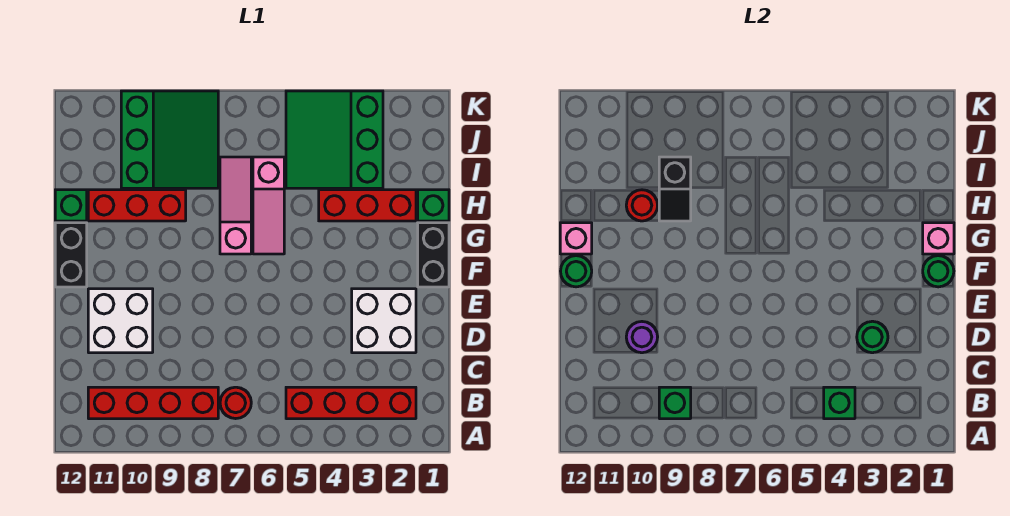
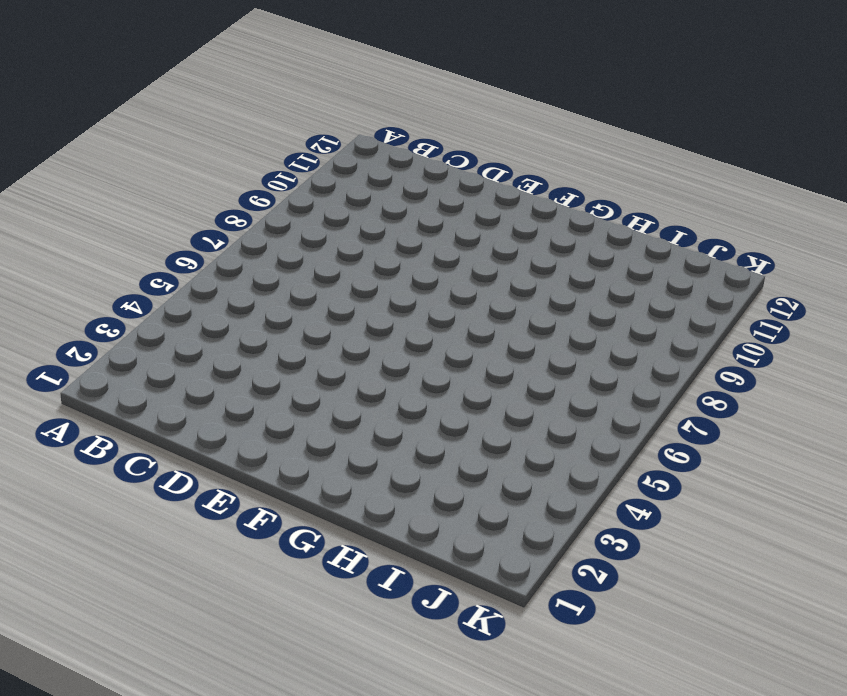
none -> red 1x4 brick [286,387,416,419]
none -> red 1x1 round brick [220,387,251,419]
none -> red 1x4 brick [88,387,218,419]

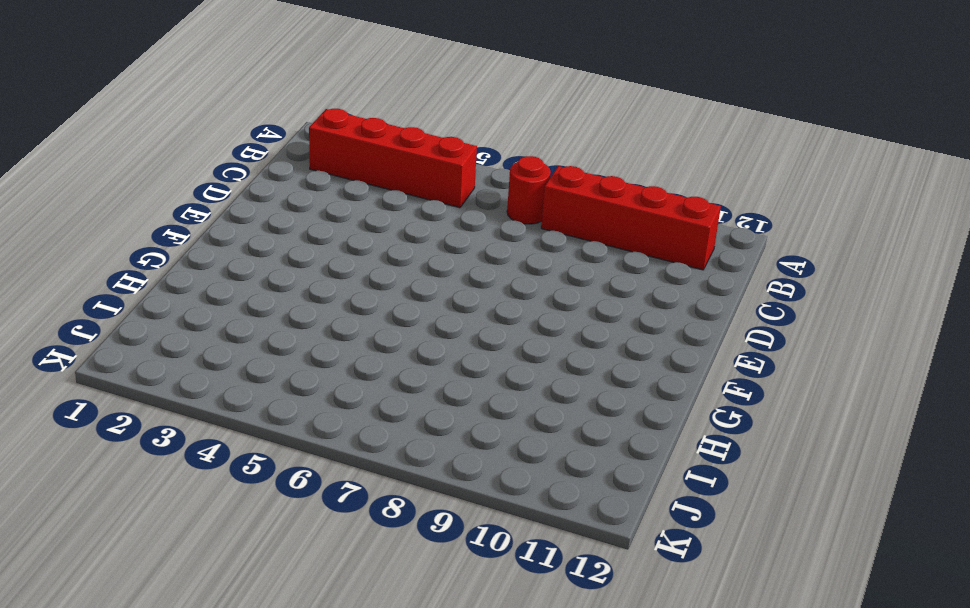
none -> white 2x2 brick [352,289,416,353]
none -> white 2x2 brick [88,289,153,353]
none -> black 1x2 brick [418,223,449,287]

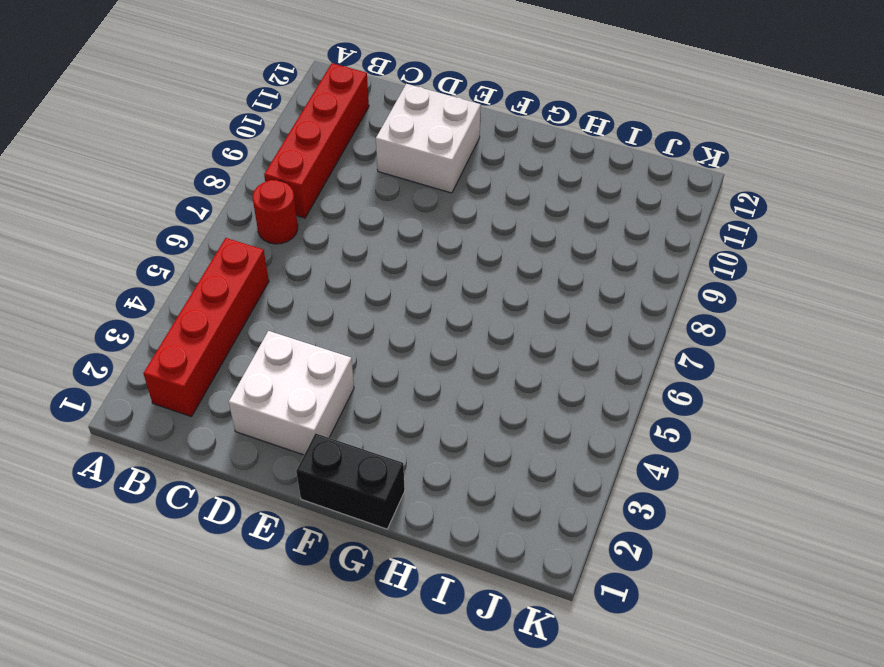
none -> black 1x2 brick [55,223,87,287]
none -> pink 1x3 slope [253,157,284,254]
none -> pink 1x3 slope [220,157,251,254]

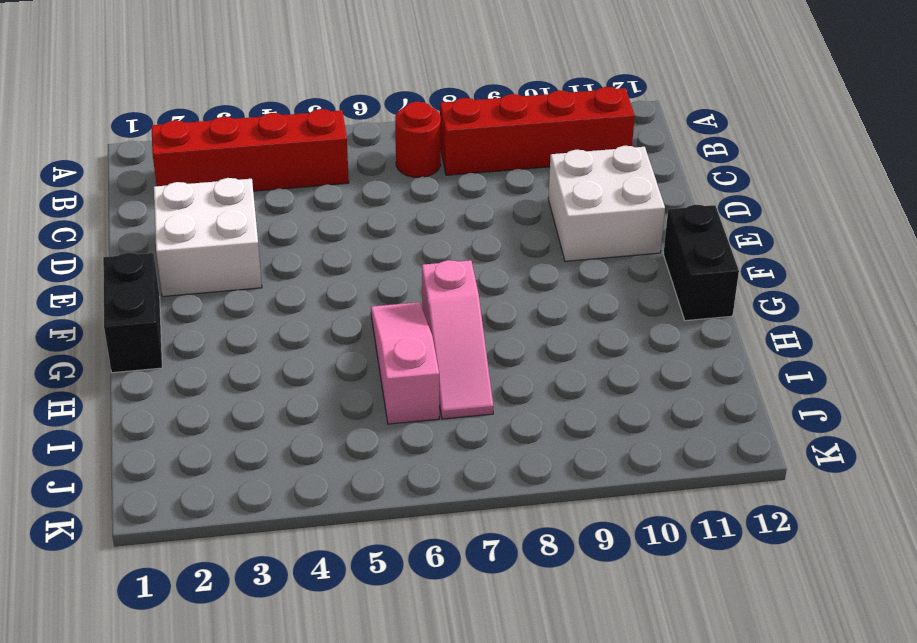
none -> green 1x1 brick [418,190,449,221]
none -> red 1x3 brick [319,190,416,221]
none -> red 1x3 brick [88,190,186,221]

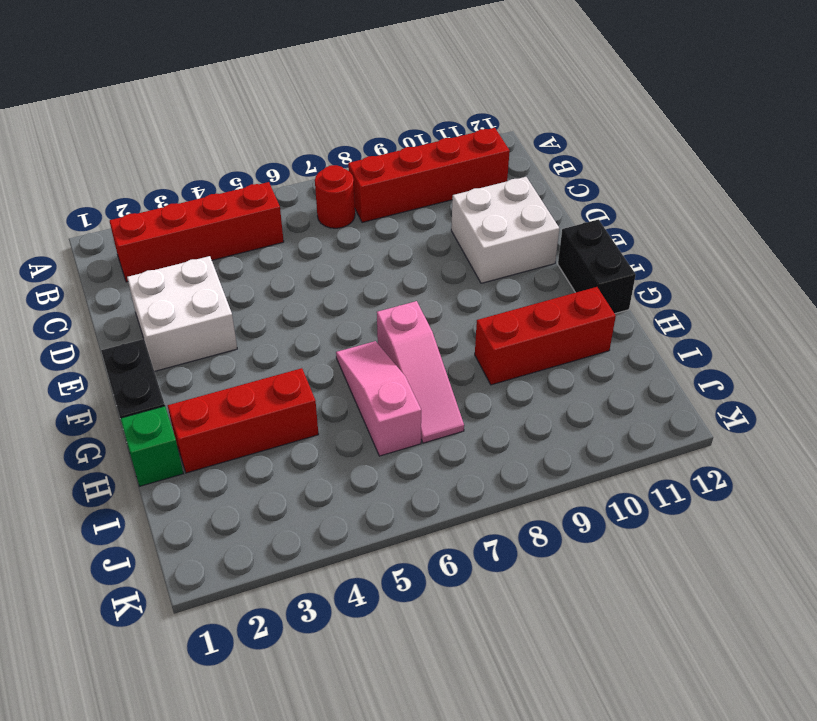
none -> green 1x1 brick [55,190,87,221]
none -> green 3x3 slope [286,91,383,188]
none -> green 3x3 slope [121,91,218,188]

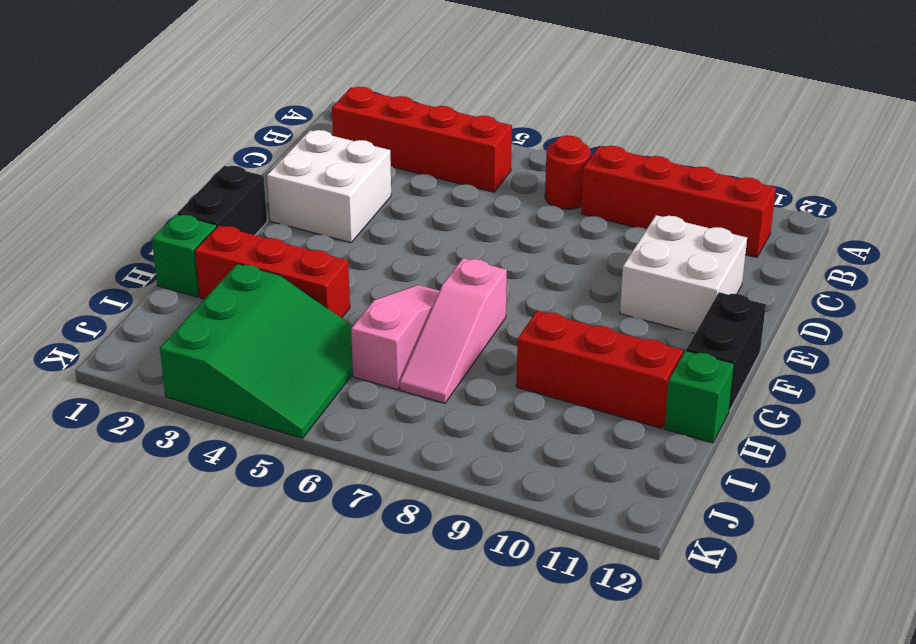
none -> green 3x3 slope [121,91,218,188]
none -> green 1x1 brick [824,387,855,419]
none -> green 1x1 brick [659,387,691,419]

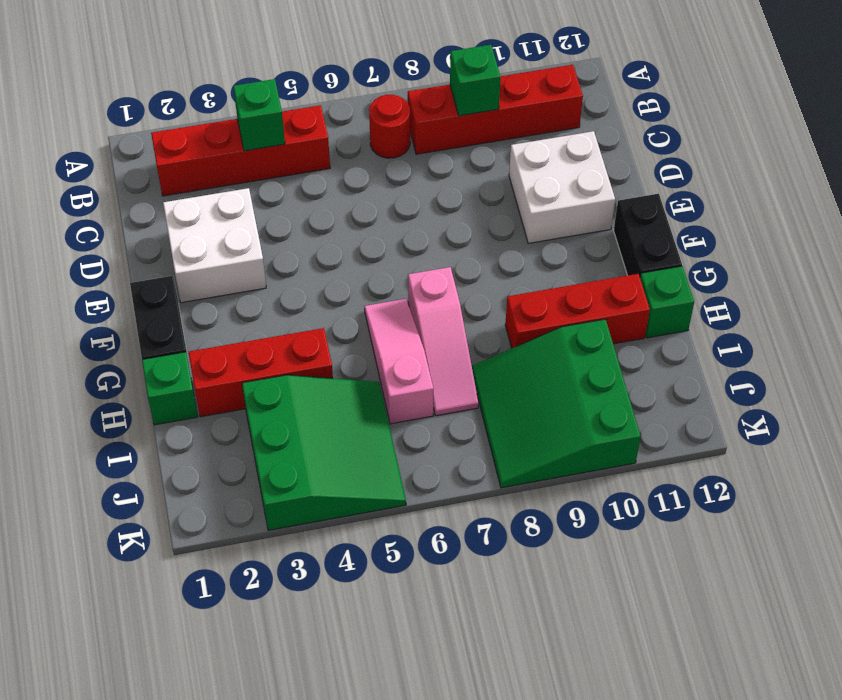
none -> green 1x1 round brick [857,321,888,353]
none -> purple 1x1 round brick [626,322,658,353]
none -> green 1x1 round brick [923,256,954,287]

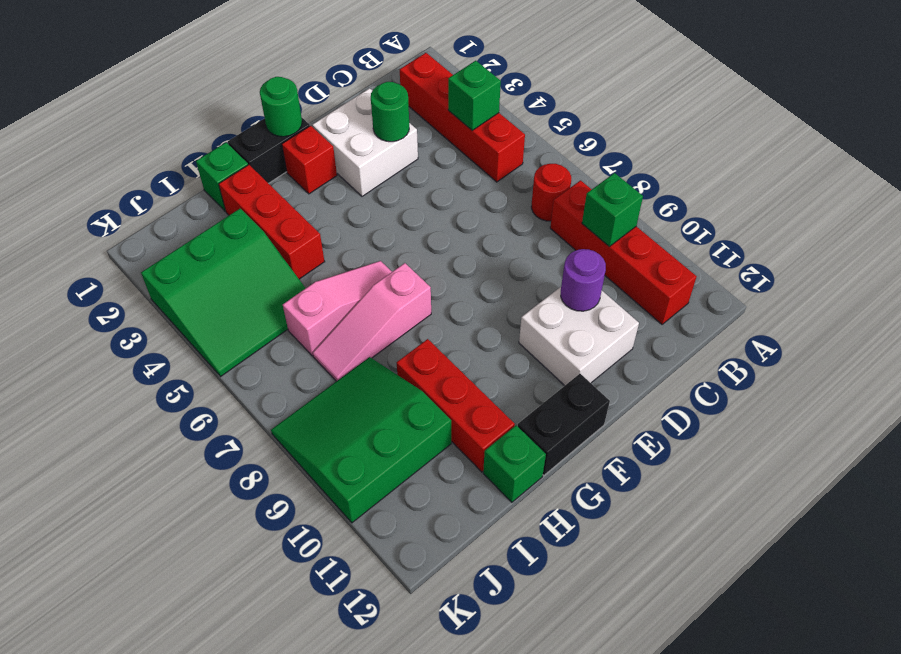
red 1x1 brick [282,126,337,194] -> none
none -> green 1x1 round brick [561,256,592,287]
none -> pink 1x1 brick [923,223,954,254]
none -> pink 1x1 brick [560,223,592,254]

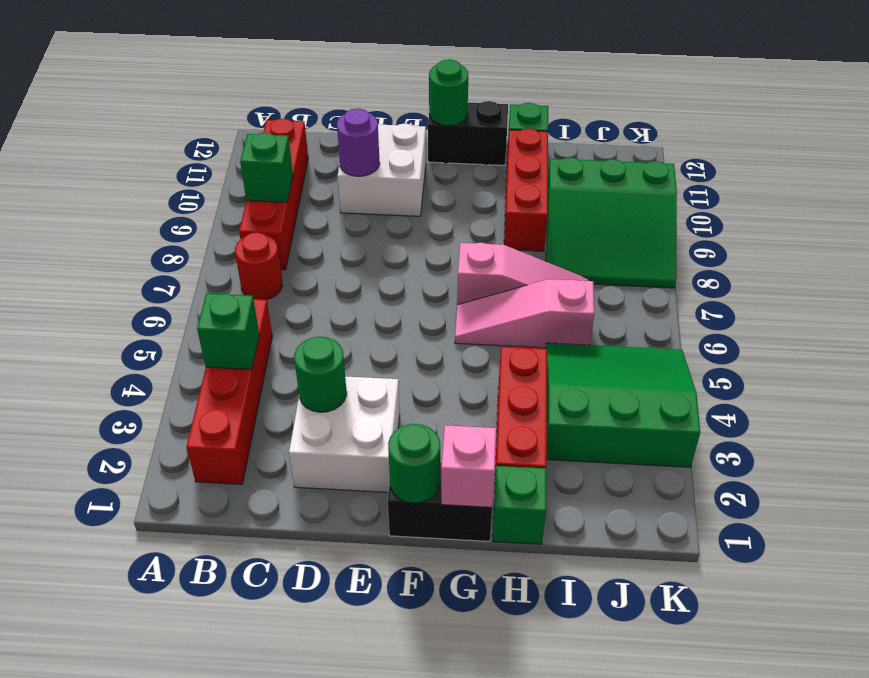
none -> pink 1x1 brick [560,223,592,254]
none -> black 1x2 slope [659,157,691,221]
none -> red 1x1 round brick [626,190,658,221]

